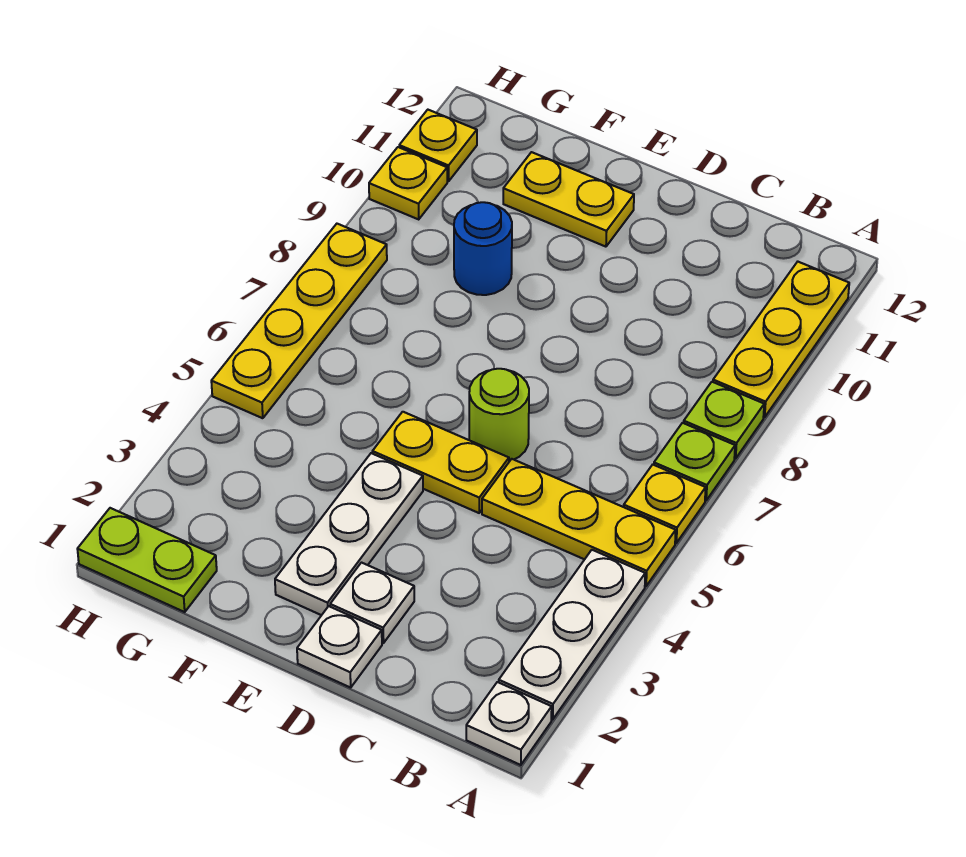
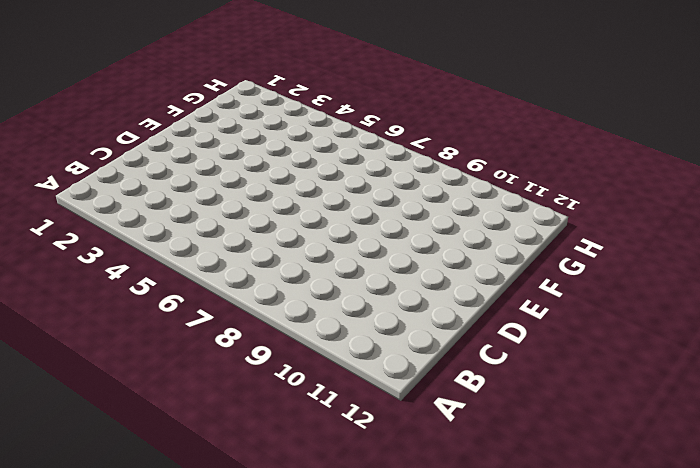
none -> white 1x1 plate [466,682,552,765]
none -> white 1x3 plate [499,550,645,719]
none -> yellow 1x3 plate [482,459,676,586]

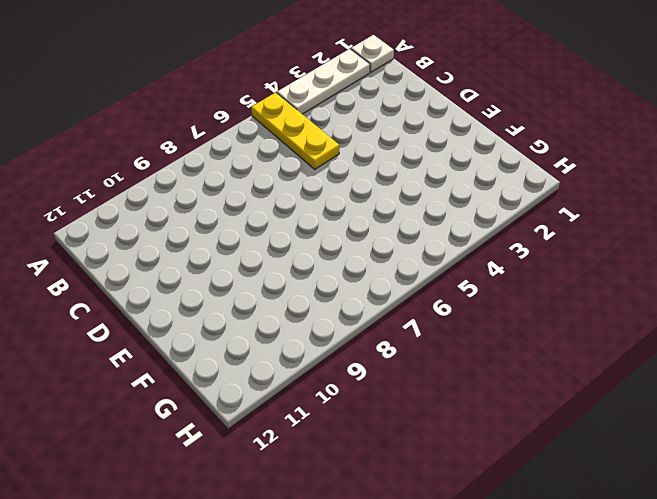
none -> yellow 1x1 plate [624,465,706,543]
none -> lime 1x1 plate [654,423,735,500]
none -> lime 1x1 plate [684,382,764,459]

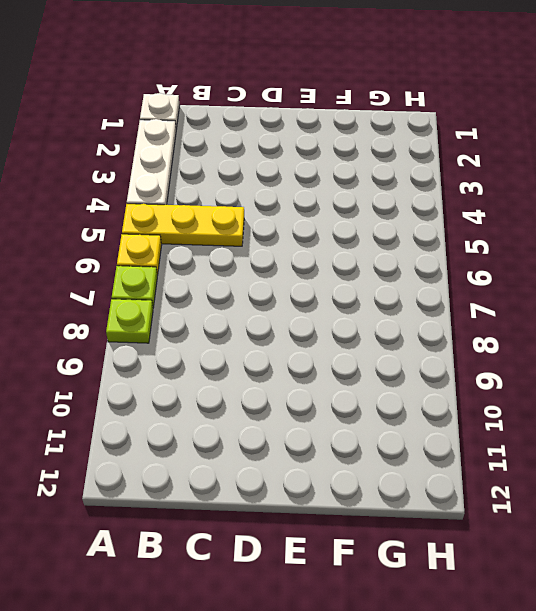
none -> yellow 1x3 plate [713,262,849,417]
none -> white 1x1 plate [297,606,382,688]
none -> white 1x1 plate [330,563,414,643]

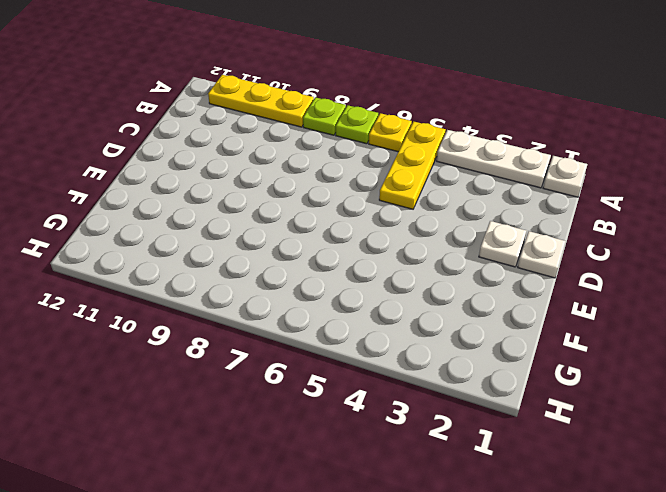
none -> yellow 1x2 plate [372,412,509,513]
none -> lime 1x1 round brick [469,369,529,461]
none -> white 1x3 plate [275,453,423,615]

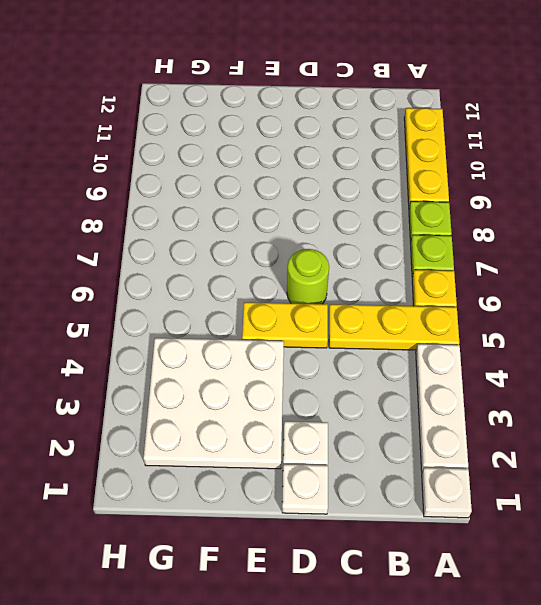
white 3x3 plate [144,338,284,469] -> white 1x3 plate [275,453,423,615]
none -> yellow 1x2 plate [503,152,634,247]
none -> blue 1x1 round brick [454,202,512,295]
none -> lime 1x2 plate [77,508,217,612]

